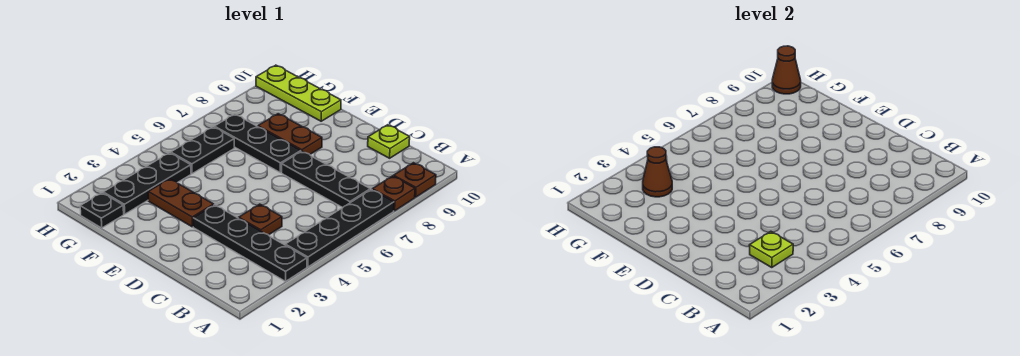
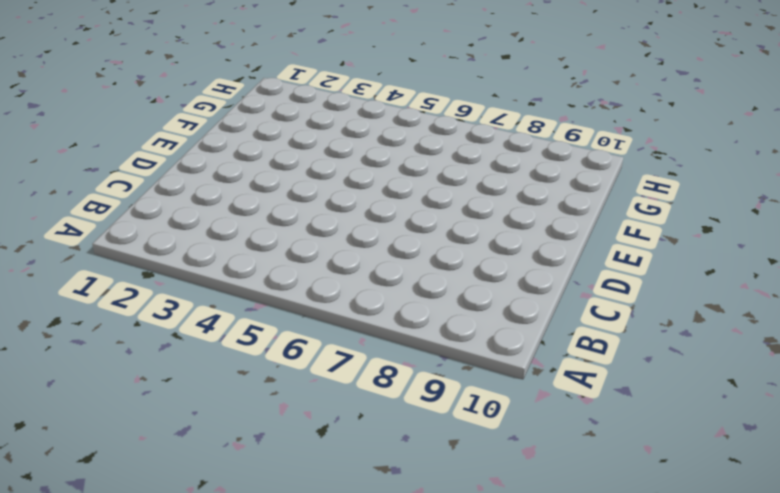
none -> black 1x4 plate [193,205,307,281]
none -> black 1x4 plate [285,190,394,267]
none -> brown 1x1 plate [372,176,415,211]

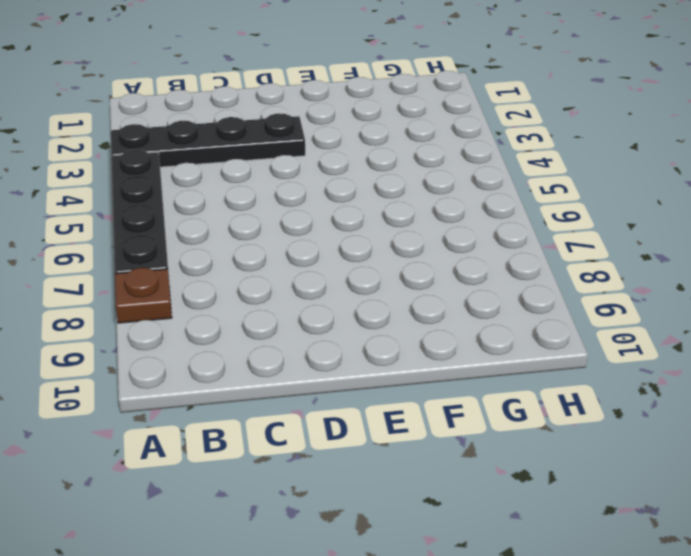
none -> brown 1x1 plate [394,163,436,197]
none -> black 1x3 plate [282,151,370,208]
none -> brown 1x1 plate [239,204,282,235]

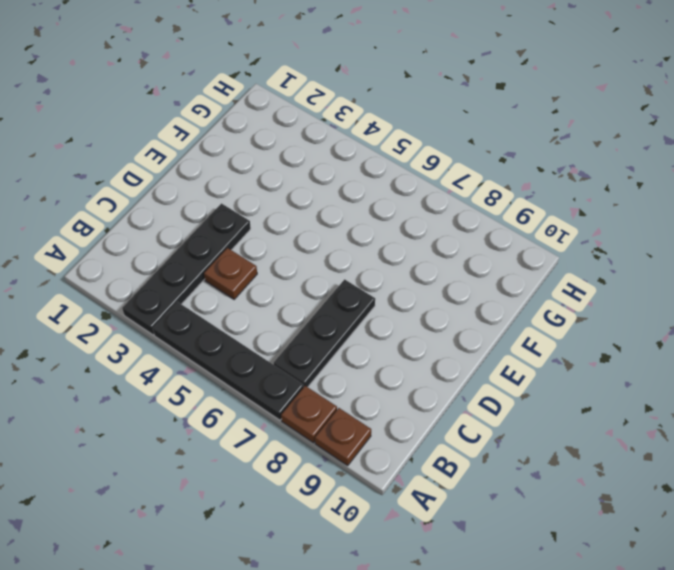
none -> lime 1x1 plate [368,125,410,158]
none -> brown 1x2 plate [148,179,214,227]
none -> black 1x3 plate [214,114,301,173]

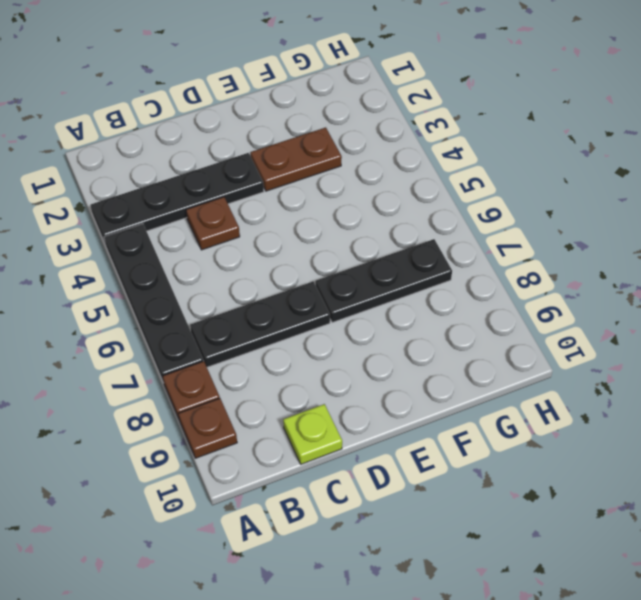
none -> brown 1x2 plate [258,114,322,154]
none -> lime 1x3 plate [256,65,341,121]
none -> black 1x1 plate [80,193,124,228]

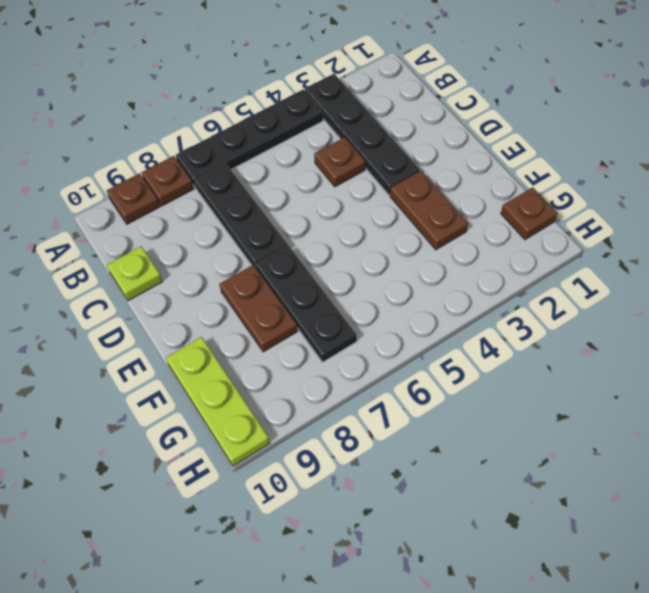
brown 1x1 plate [501,187,557,240] -> black 1x1 plate [80,193,124,228]
none -> black 1x3 plate [103,153,191,214]
none -> black 1x2 plate [171,127,234,174]
none -> lime 1x1 plate [749,231,793,268]

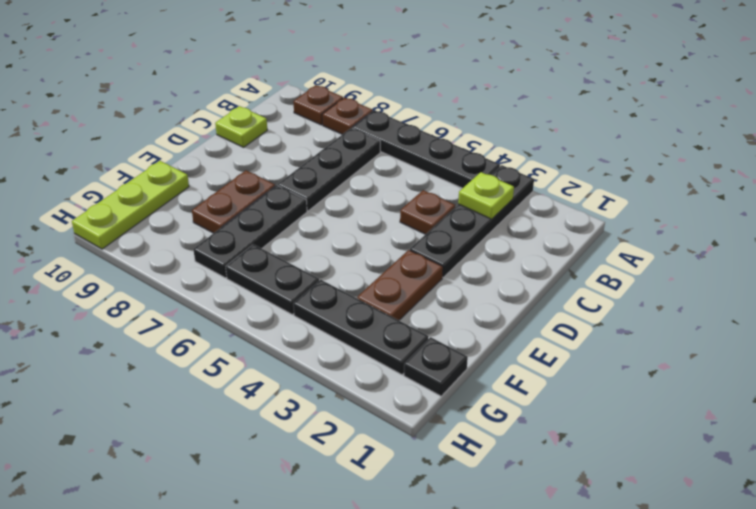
none -> brown 1x1 cone [643,147,672,197]
none -> brown 1x1 cone [772,46,801,94]

